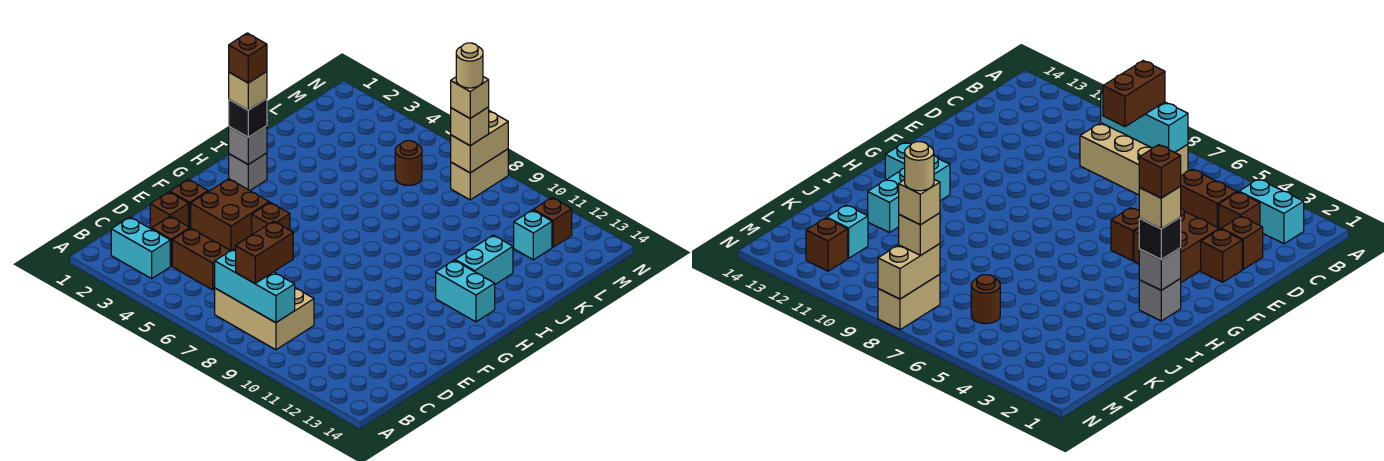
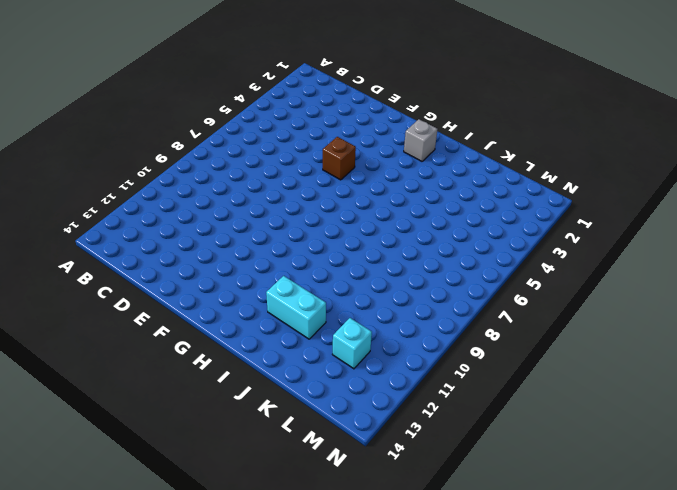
none -> cyan 1x2 brick [111,217,170,279]
none -> tan 2x3 brick [215,288,314,350]
none -> brown 1x1 brick [152,216,190,266]

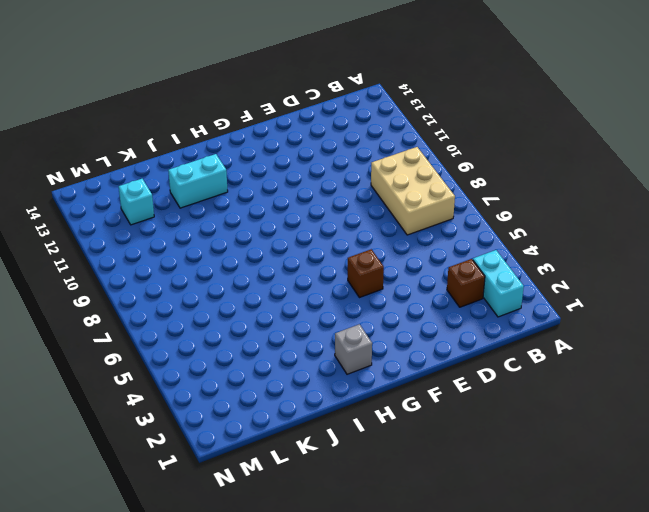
none -> brown 1x2 brick [172,228,230,290]
none -> brown 1x1 brick [150,192,189,229]
none -> brown 1x1 brick [170,179,208,228]

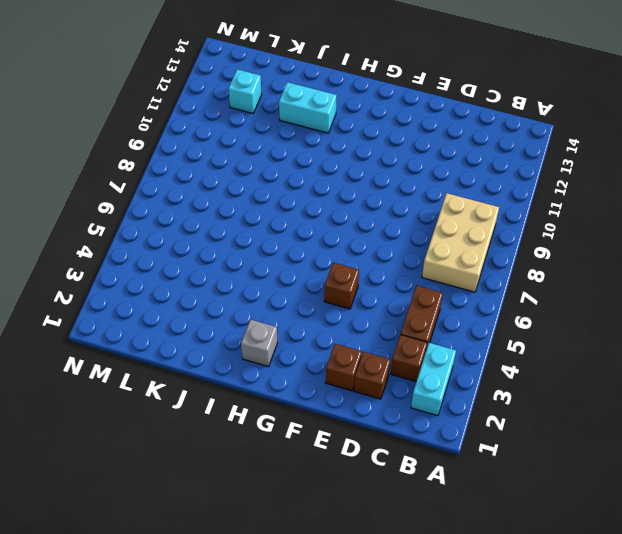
none -> brown 2x2 brick [191,179,269,251]
none -> cyan 1x2 brick [436,260,495,322]
none -> brown 1x1 round brick [395,141,422,185]

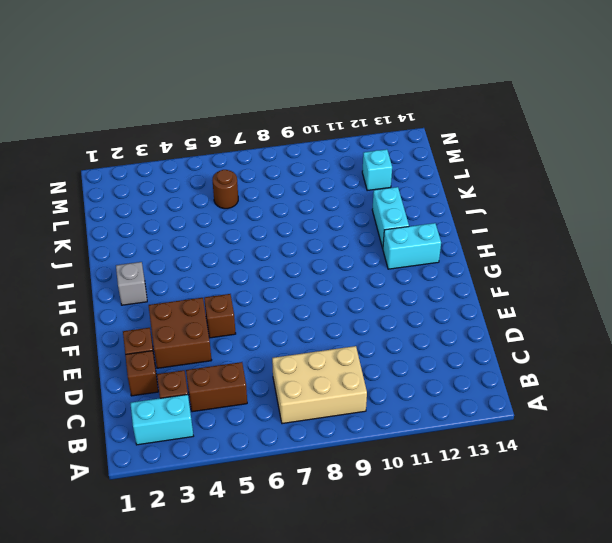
none -> tan 1x2 brick [451,149,508,200]
none -> brown 1x1 brick [533,198,572,247]
none -> cyan 1x3 brick [215,249,295,323]

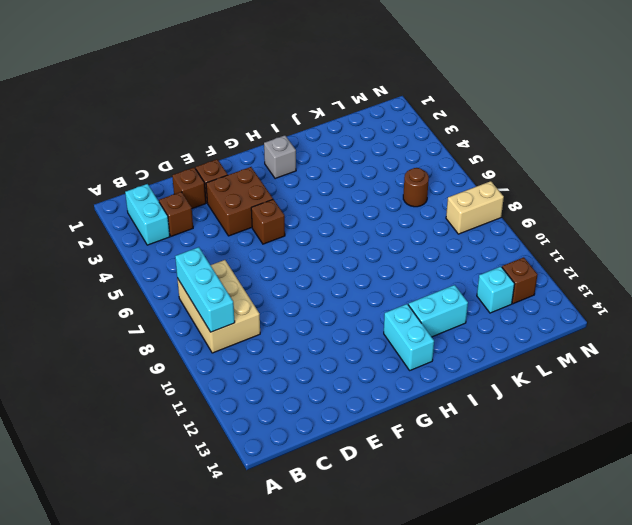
none -> brown 1x2 brick [172,228,230,290]
none -> grey 1x1 brick [229,126,267,164]
none -> tan 1x2 brick [451,111,508,173]

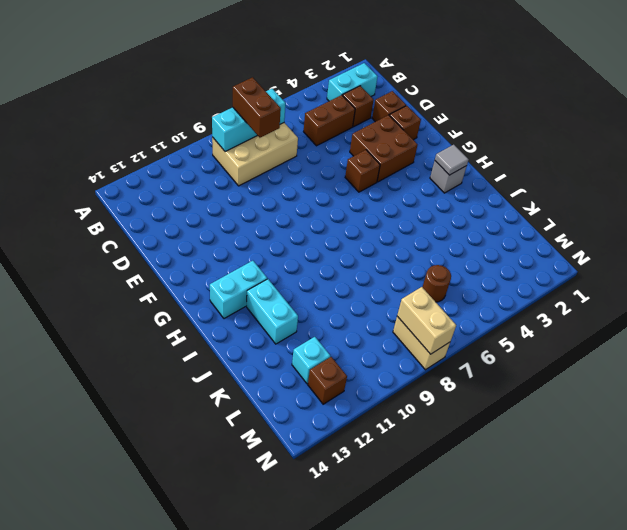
grey 1x1 tile [435,145,469,175] -> grey 1x1 brick [229,126,267,164]
none -> black 1x1 brick [229,99,267,137]
none -> tan 1x1 brick [451,107,489,146]
none -> tan 1x1 brick [229,71,267,110]

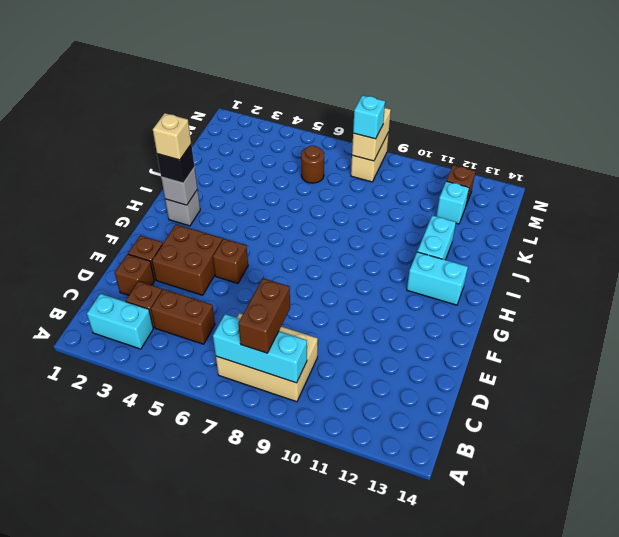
cyan 1x1 brick [353,95,385,139] -> tan 1x1 brick [451,107,489,146]
none -> tan 1x1 brick [451,77,489,118]
none -> brown 1x1 brick [229,33,267,83]
none -> tan 1x1 round brick [456,43,483,88]

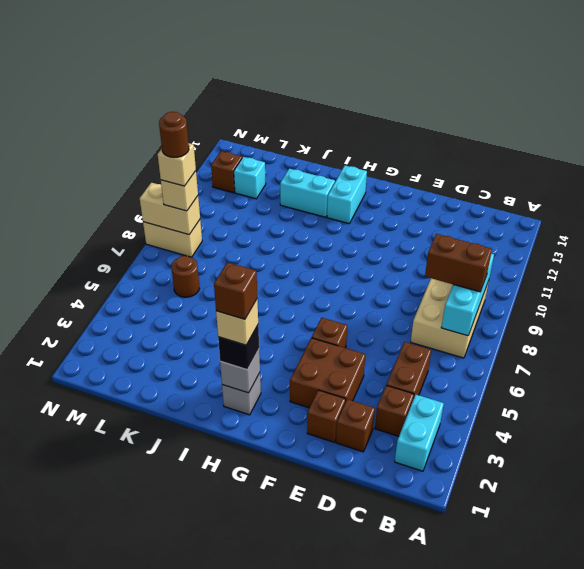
brown 1x1 round brick [159,112,189,157] -> tan 1x1 round brick [456,43,483,88]

